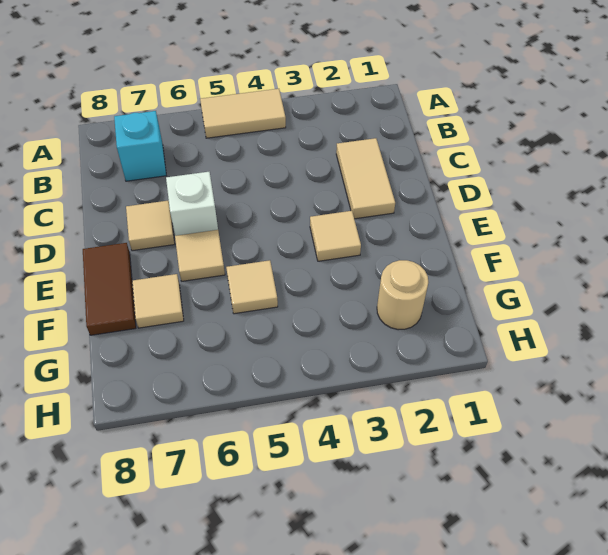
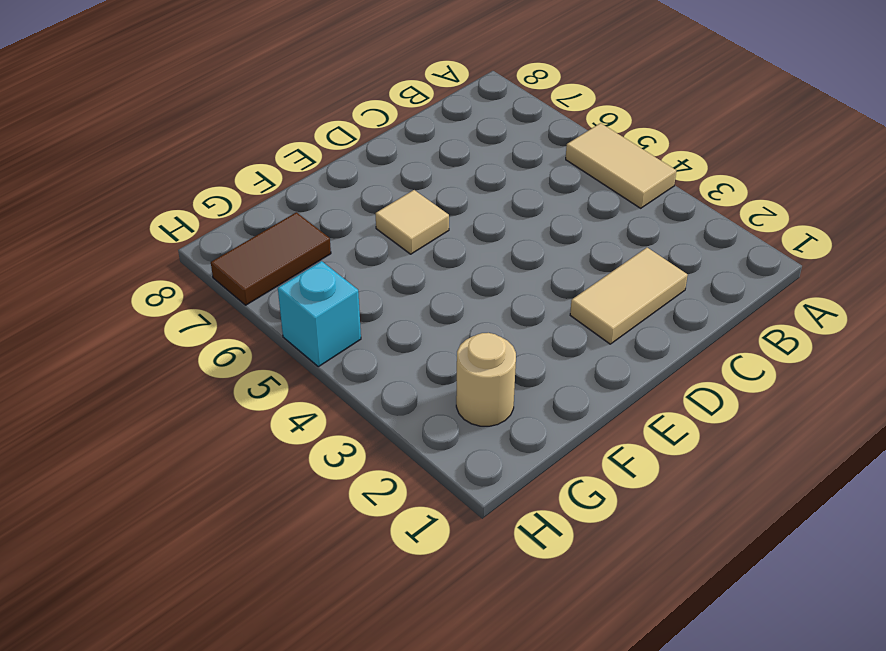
brown 1x2 tile [211,212,331,305] -> brown 1x2 tile moved to [83,243,136,335]
cyan 1x1 brick [278,261,361,367] -> cyan 1x1 brick moved to [114,111,166,181]
none -> white 1x1 brick [166,172,218,236]
none -> tan 1x1 tile [126,200,175,251]

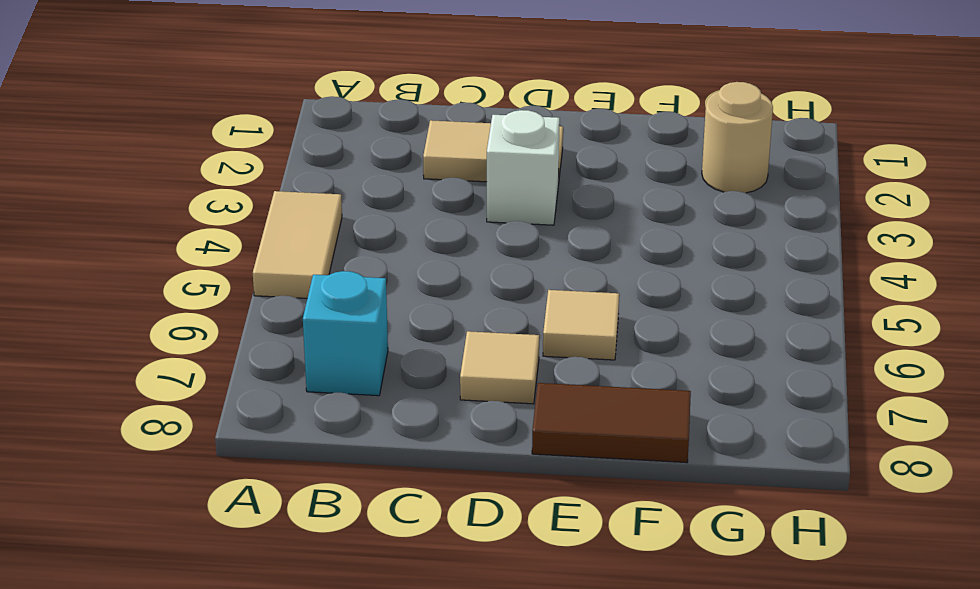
white 1x1 brick [487,110,560,225] -> white 1x1 brick moved to [166,172,218,236]
none -> tan 1x1 tile [310,211,361,261]
none -> tan 1x1 tile [226,260,278,314]

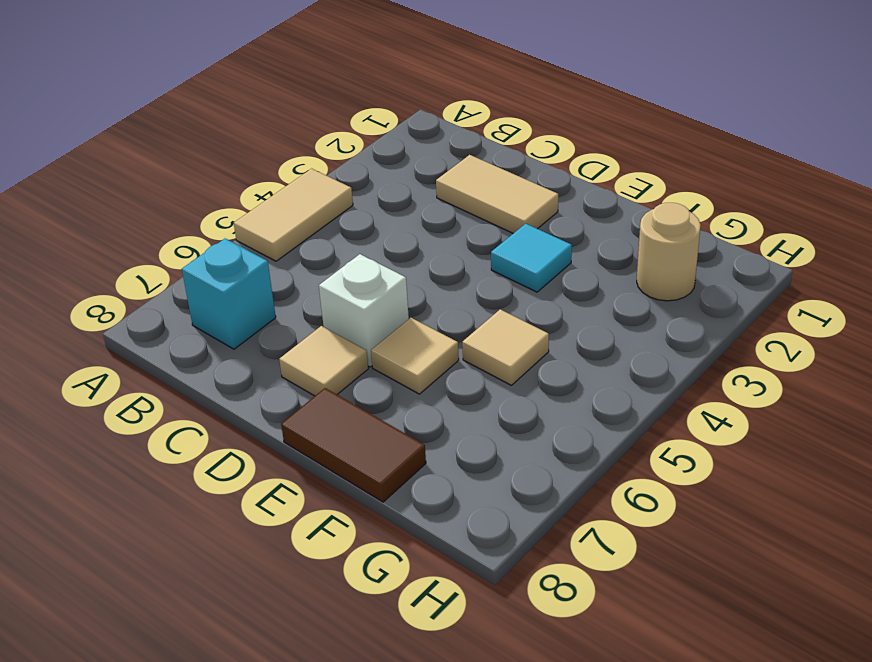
cyan 1x1 tile [491,224,572,292] -> tan 1x1 tile [310,211,361,261]
none -> tan 1x1 tile [132,274,184,328]

